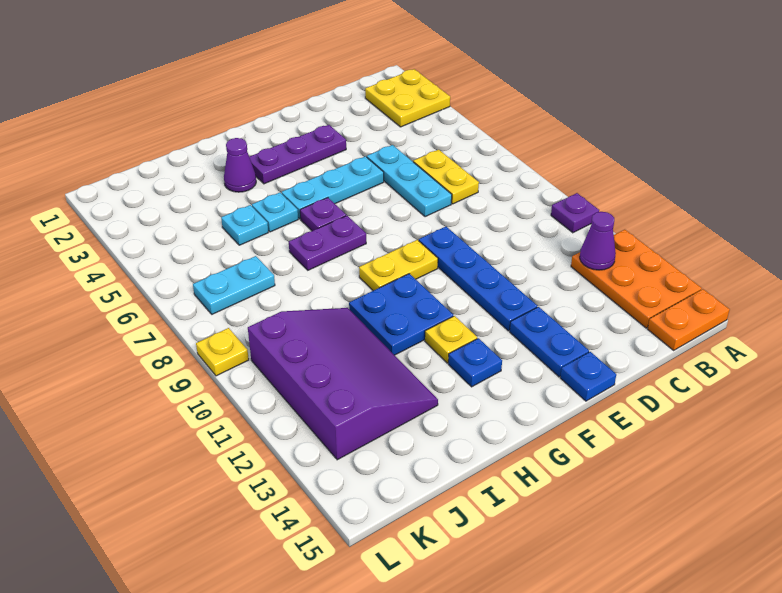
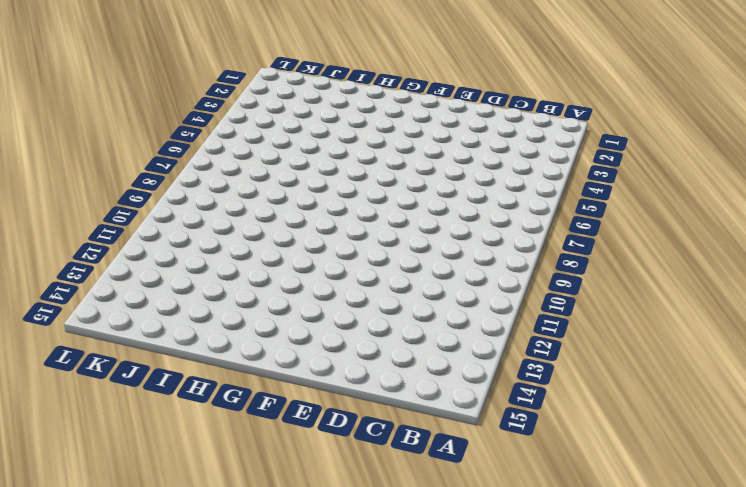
none -> yellow 2x2 plate [365,69,450,127]
none -> purple 1x1 plate [551,193,599,233]
none -> orange 2x3 plate [571,230,702,328]

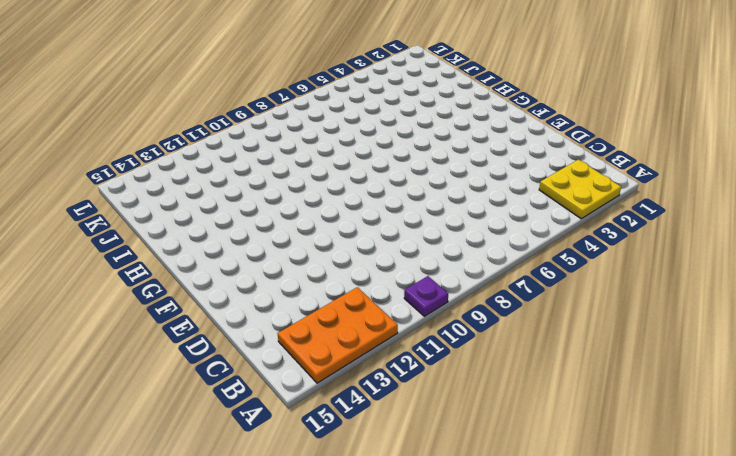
none -> orange 1x2 plate [648,289,730,350]
none -> yellow 1x2 plate [413,150,479,204]
none -> cyan 1x3 plate [367,145,452,217]

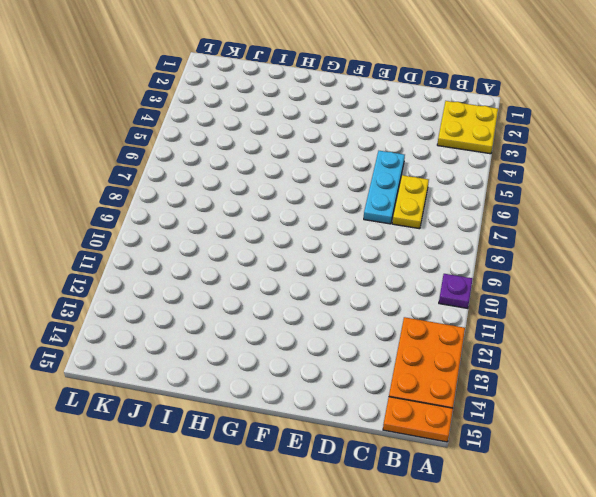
none -> purple 1x3 plate [249,125,346,184]
none -> cyan 1x3 plate [282,156,384,219]
none -> blue 1x4 plate [419,226,537,331]

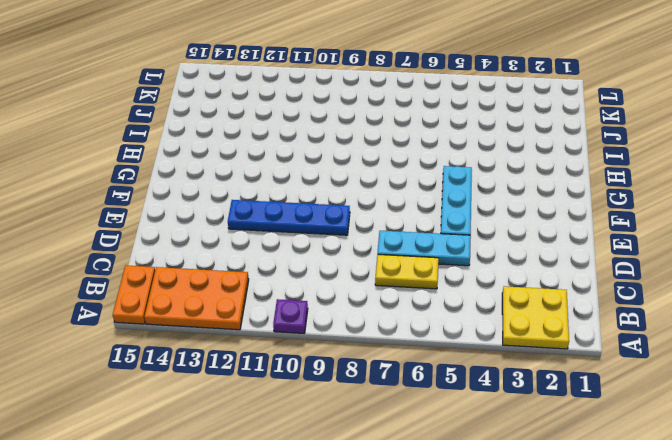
none -> purple 1x3 plate [249,125,346,184]
none -> blue 1x2 plate [510,307,589,377]
none -> blue 1x1 plate [560,352,616,401]

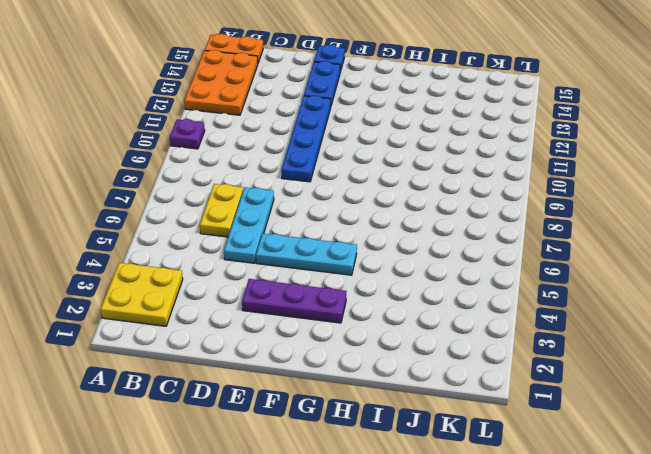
none -> yellow 1x2 plate [359,240,438,291]
none -> purple 1x1 plate [300,198,346,231]
none -> purple 1x2 plate [289,216,366,270]

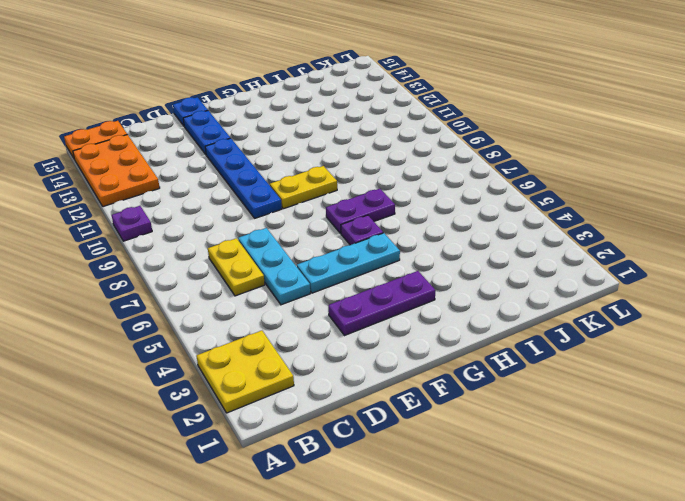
none -> blue 2x2 plate [349,274,453,355]
none -> yellow 1x1 plate [425,316,477,363]
none -> blue 1x1 plate [448,338,502,387]

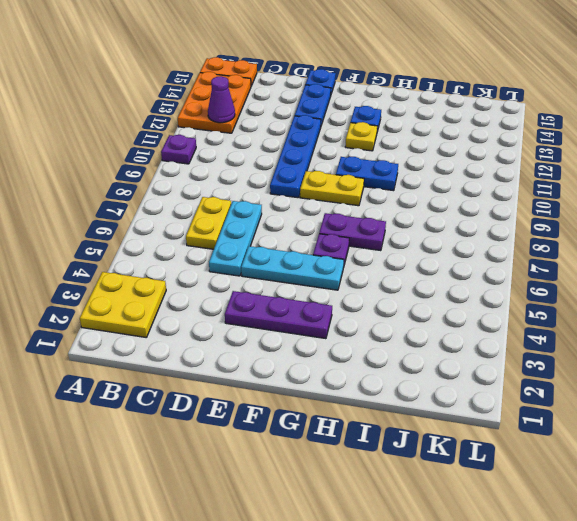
blue 1x2 plate [336,157,398,191] -> blue 2x2 plate [349,274,453,355]
none -> purple 1x1 cone [224,138,256,192]
none -> cyan 1x1 plate [252,193,298,232]
none -> cyan 1x1 plate [221,205,268,245]

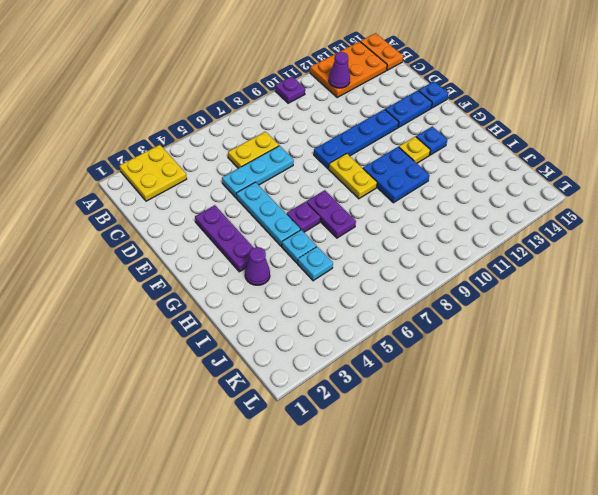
none -> purple 3x4 slope [248,308,438,460]
none -> cyan 1x2 plate [193,256,275,314]
none -> yellow 1x1 plate [196,328,249,376]

